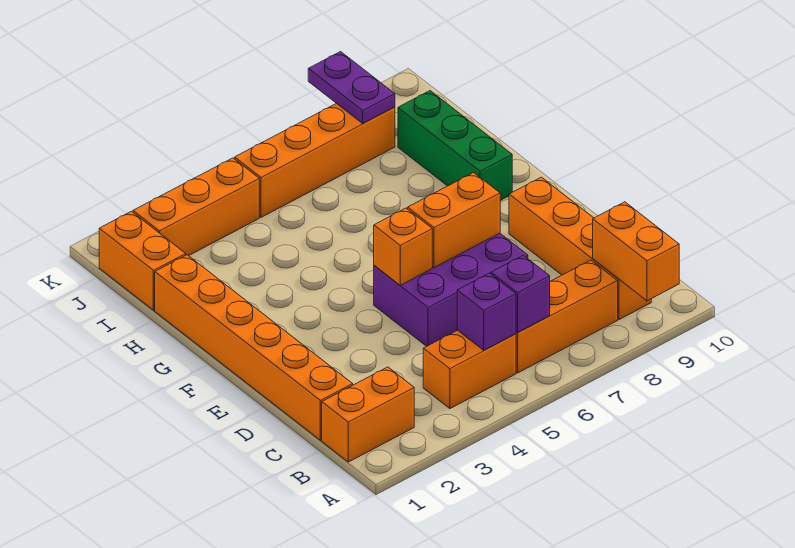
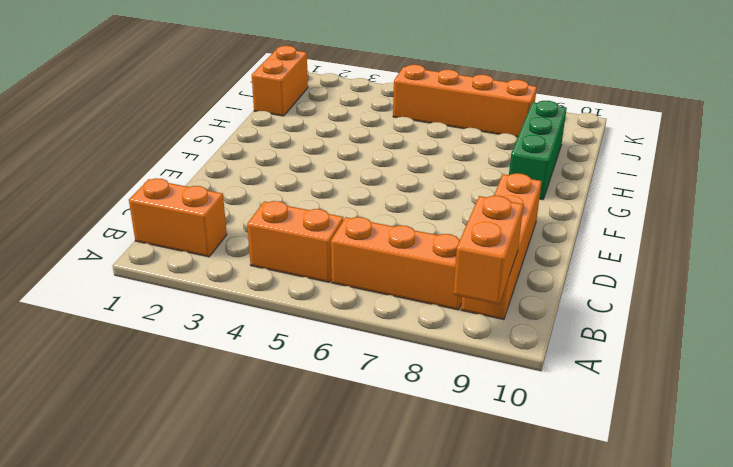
none -> orange 1x6 brick [155,255,353,440]
none -> purple 2x3 brick [374,233,528,346]
none -> orange 1x3 brick [133,158,259,256]

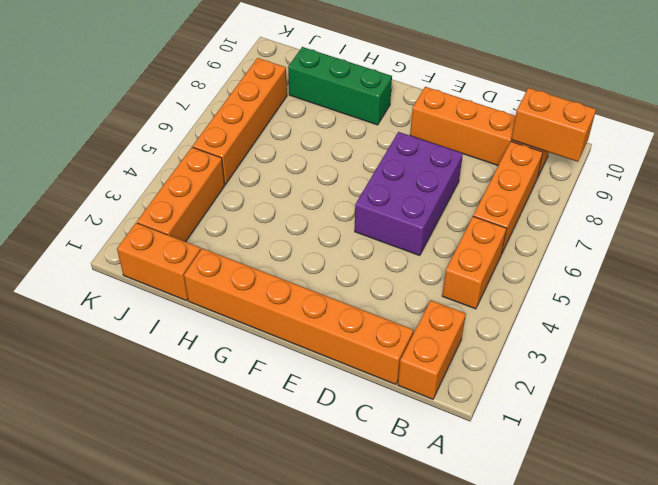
none -> purple 1x1 brick [457,273,516,350]
none -> purple 1x1 brick [491,255,550,332]
none -> orange 1x1 brick [374,208,432,285]

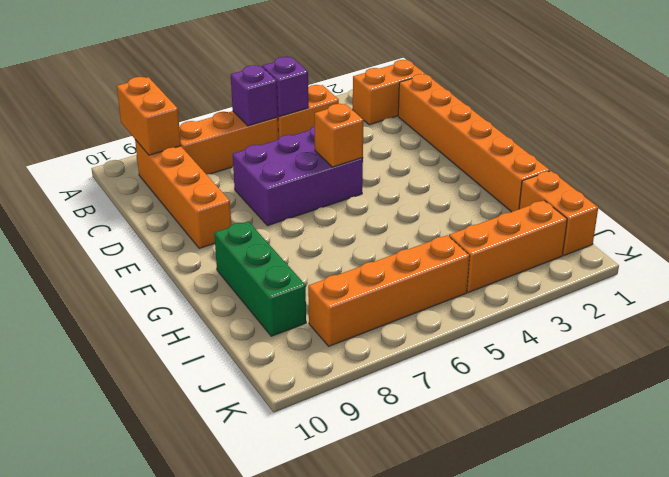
none -> orange 1x2 brick [408,172,500,268]
none -> purple 1x2 plate [308,52,395,123]

